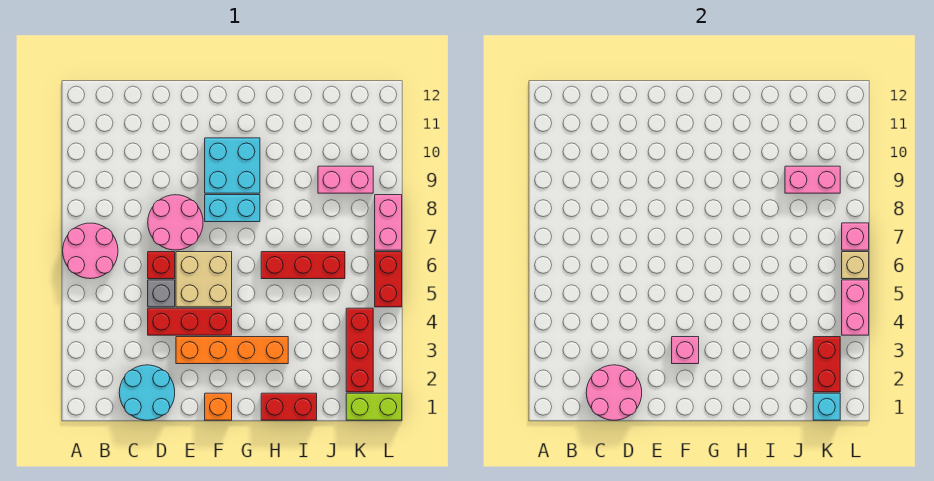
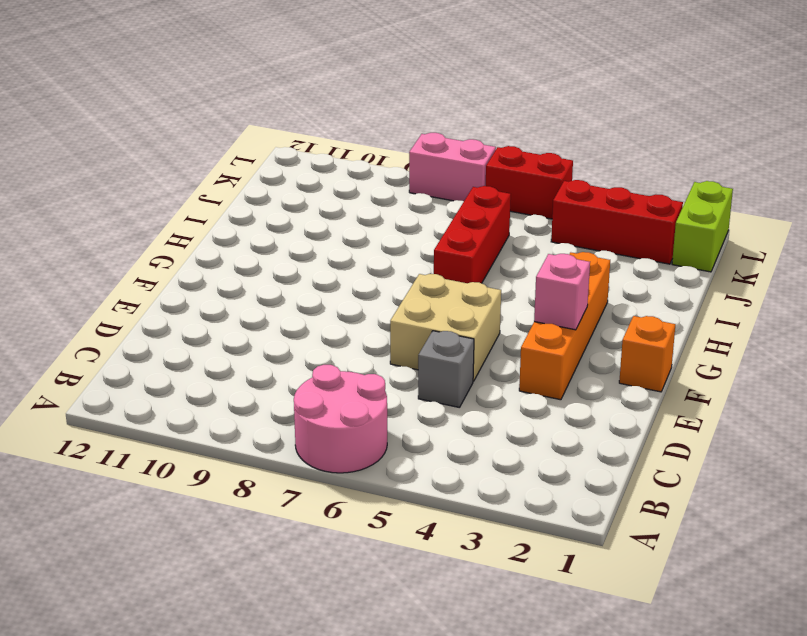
none -> cyan 2x2 round brick [119,365,175,420]
none -> red 1x3 brick [148,308,232,335]
none -> red 1x1 brick [148,252,175,279]

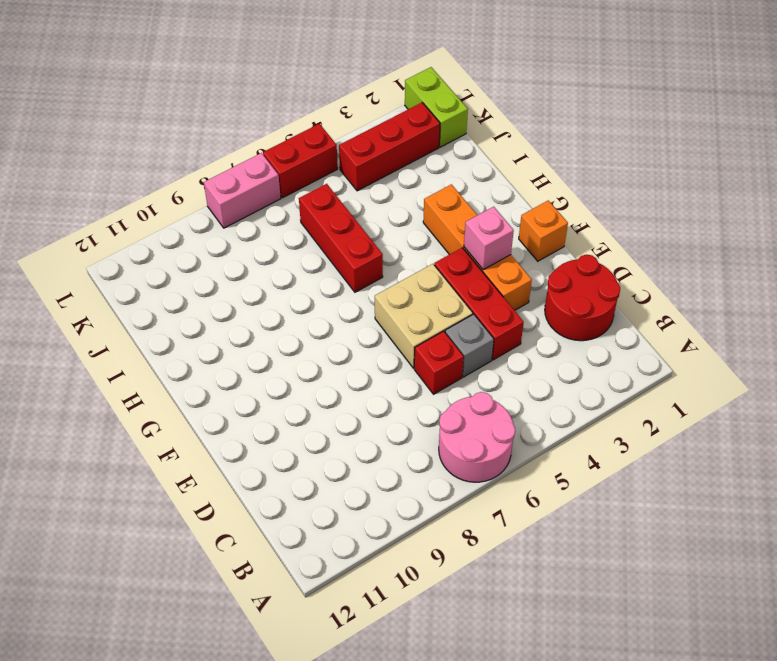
red 2x2 round brick [545,255,620,341] -> cyan 2x2 round brick [119,365,175,420]
none -> pink 2x2 round brick [148,195,203,250]
none -> cyan 1x2 brick [205,195,260,222]
none -> cyan 2x2 brick [205,138,260,193]

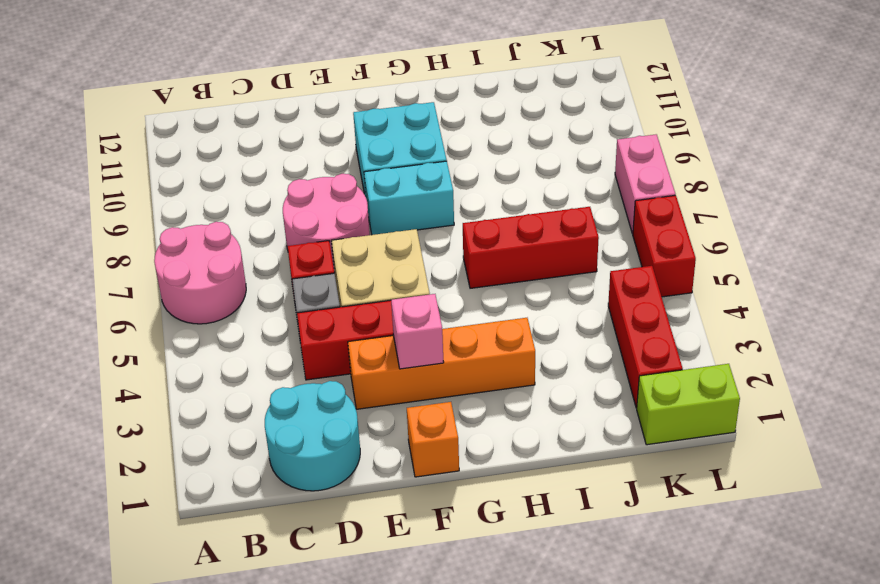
none -> red 1x2 brick [261,393,317,420]
none -> pink 1x2 brick [318,166,373,193]
none -> pink 2x2 round brick [586,365,642,420]

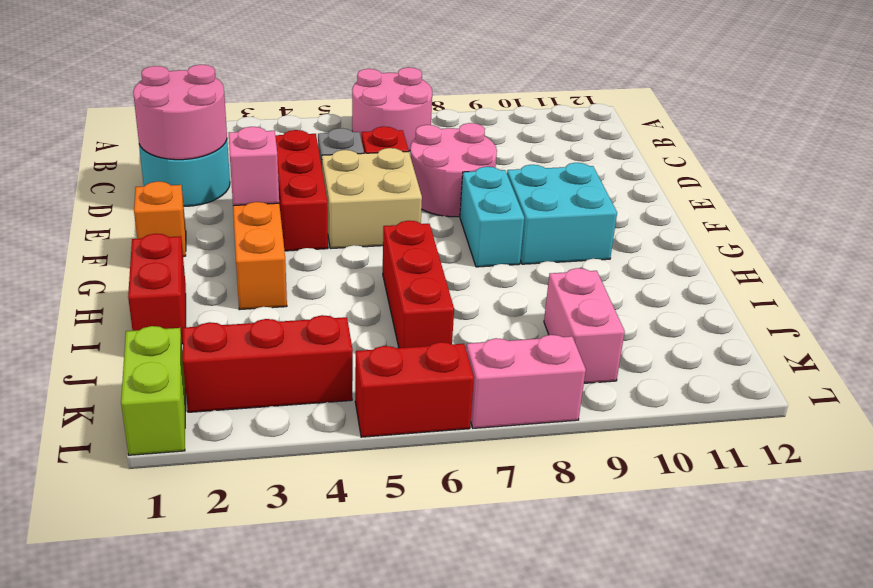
none -> pink 1x2 brick [785,166,840,193]
none -> cyan 1x1 brick [813,393,840,420]
none -> red 1x2 brick [813,337,840,392]

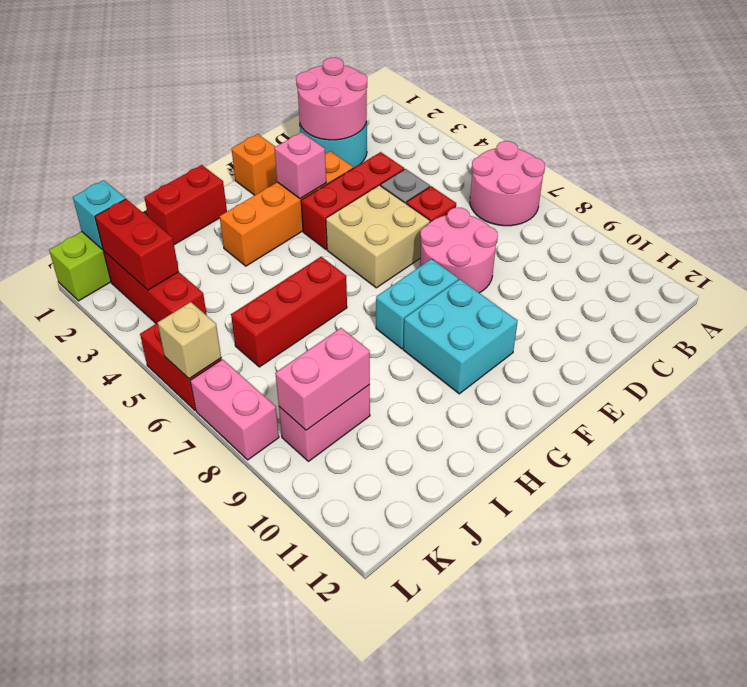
none -> pink 1x2 brick [842,280,869,335]
none -> pink 1x1 brick [842,223,869,250]

